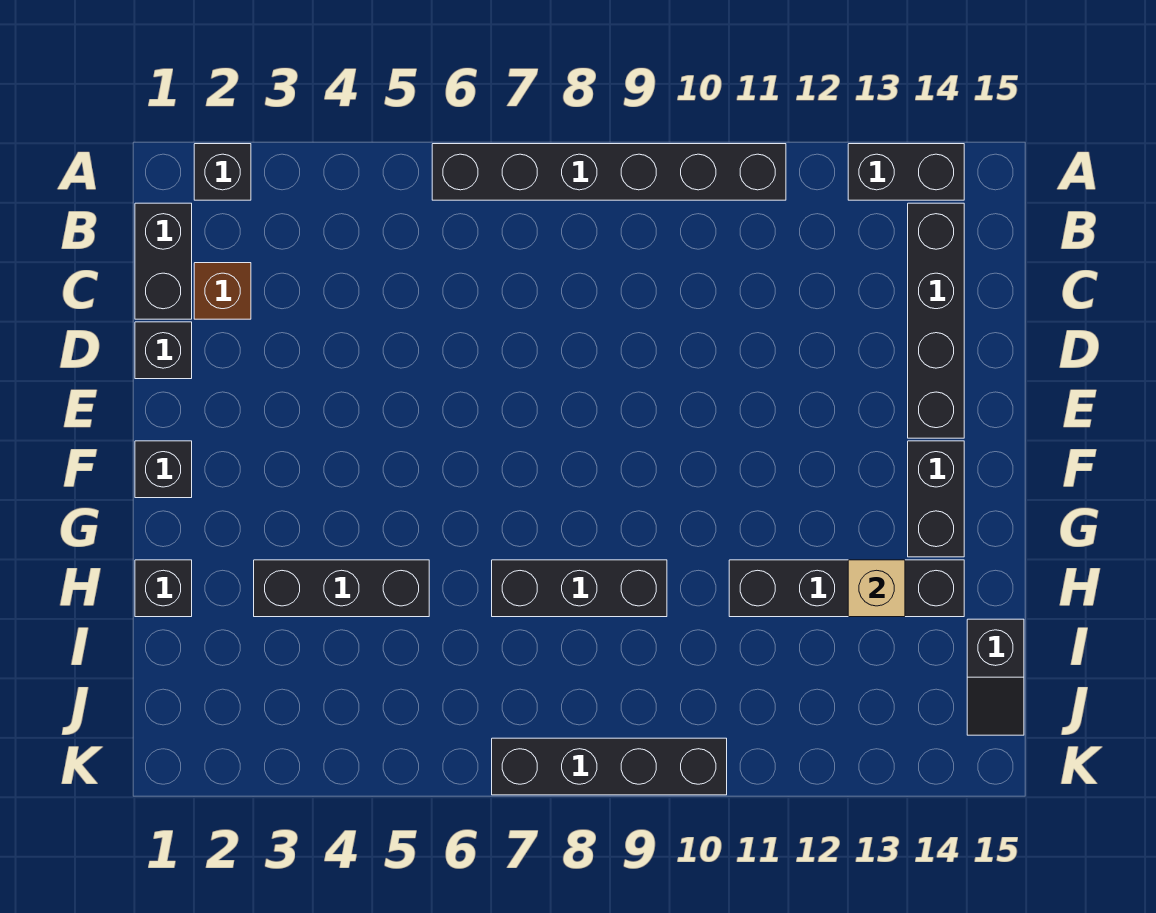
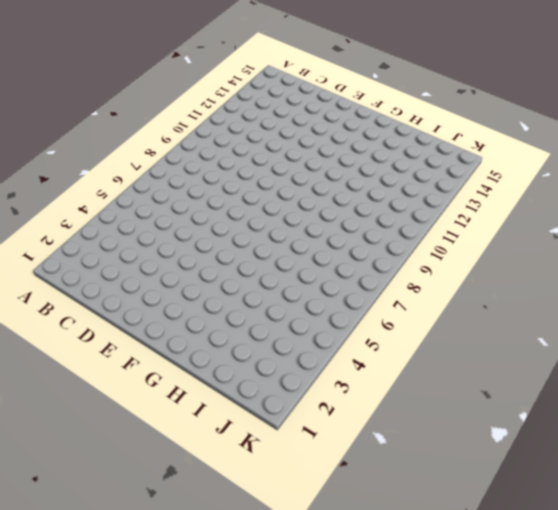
none -> black 1x1 brick [194,144,251,200]
none -> black 1x6 brick [432,144,786,200]
none -> black 1x2 brick [848,144,964,200]

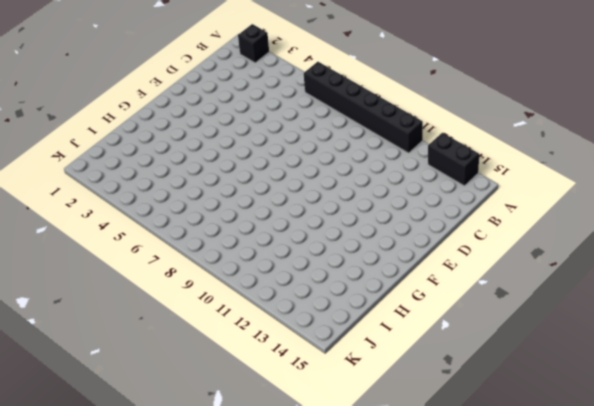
none -> black 1x2 brick [135,203,192,319]
none -> black 1x4 brick [908,203,964,438]
none -> brown 1x1 brick [194,263,251,319]

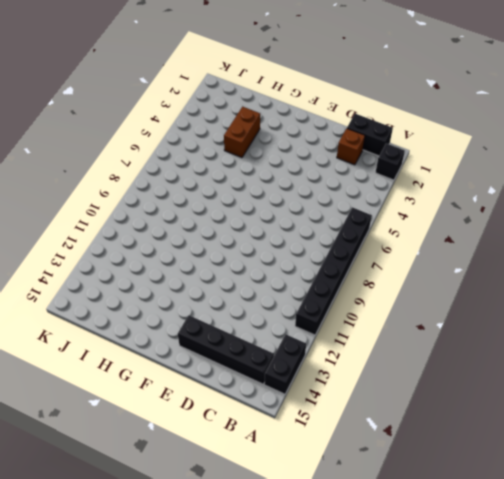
brown 1x2 brick [224,107,260,158] -> black 1x3 brick [254,560,429,617]
none -> black 1x1 brick [135,322,192,379]
none -> black 1x1 brick [135,441,192,498]
none -> black 1x2 brick [908,441,964,557]

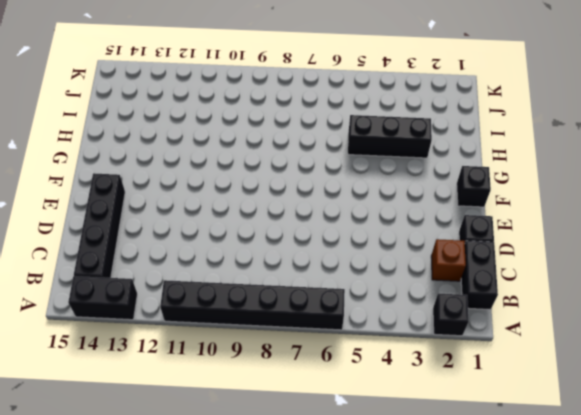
none -> black 1x2 brick [908,441,964,557]
none -> black 1x1 brick [135,560,192,617]
none -> black 1x3 brick [492,560,667,617]

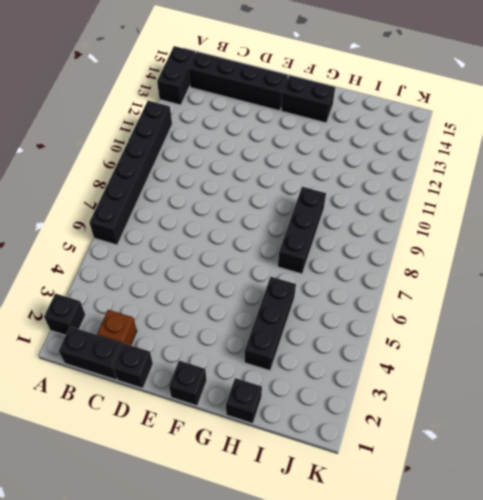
none -> black 1x4 brick [729,560,964,617]
none -> black 1x2 slope [967,619,1024,735]
none -> black 1x4 brick [492,738,727,795]

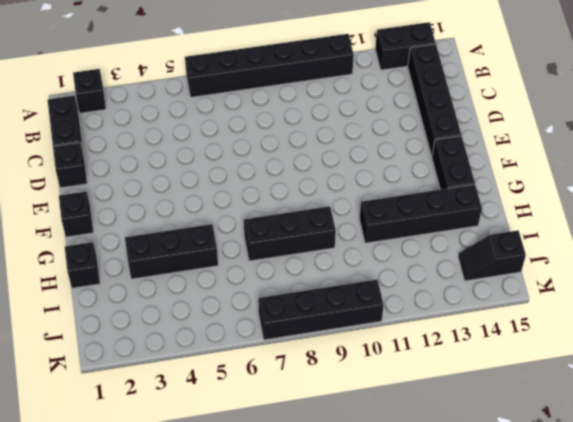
black 1x2 slope [458,230,526,281] -> black 1x2 slope turned to [967,619,1024,735]
none -> brown 1x1 brick [194,263,251,319]
none -> tan 1x1 brick [848,560,905,617]

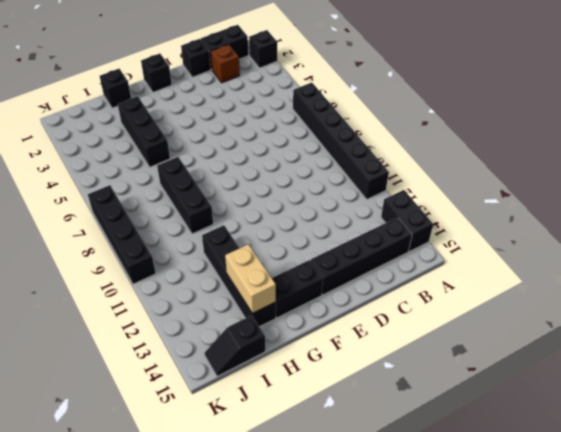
tan 1x2 brick [225,244,276,313] -> tan 1x1 brick [848,560,905,617]

